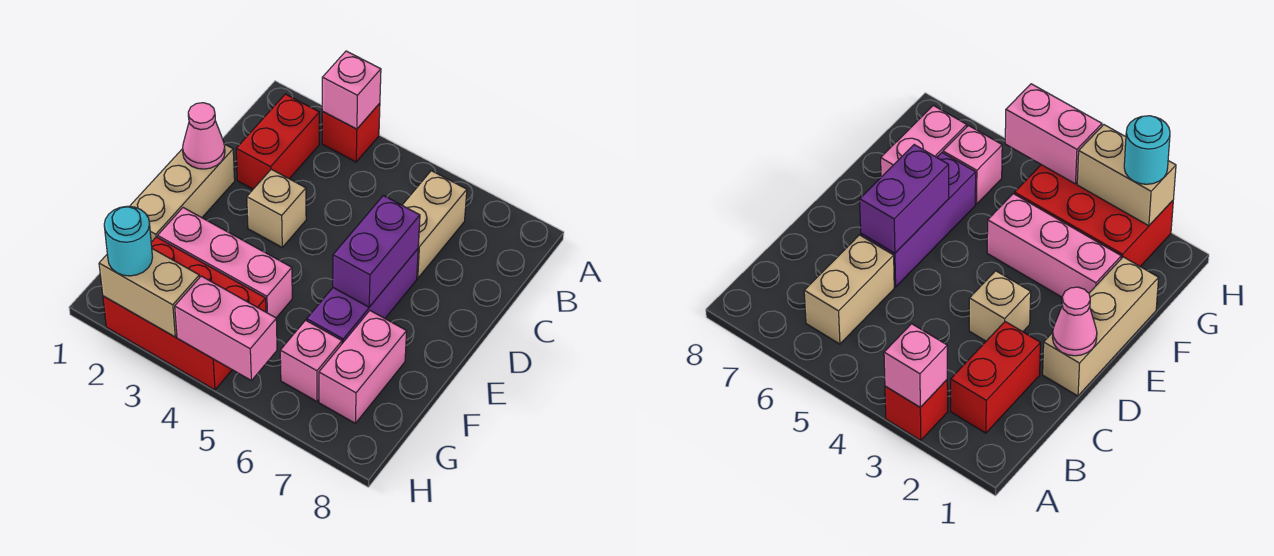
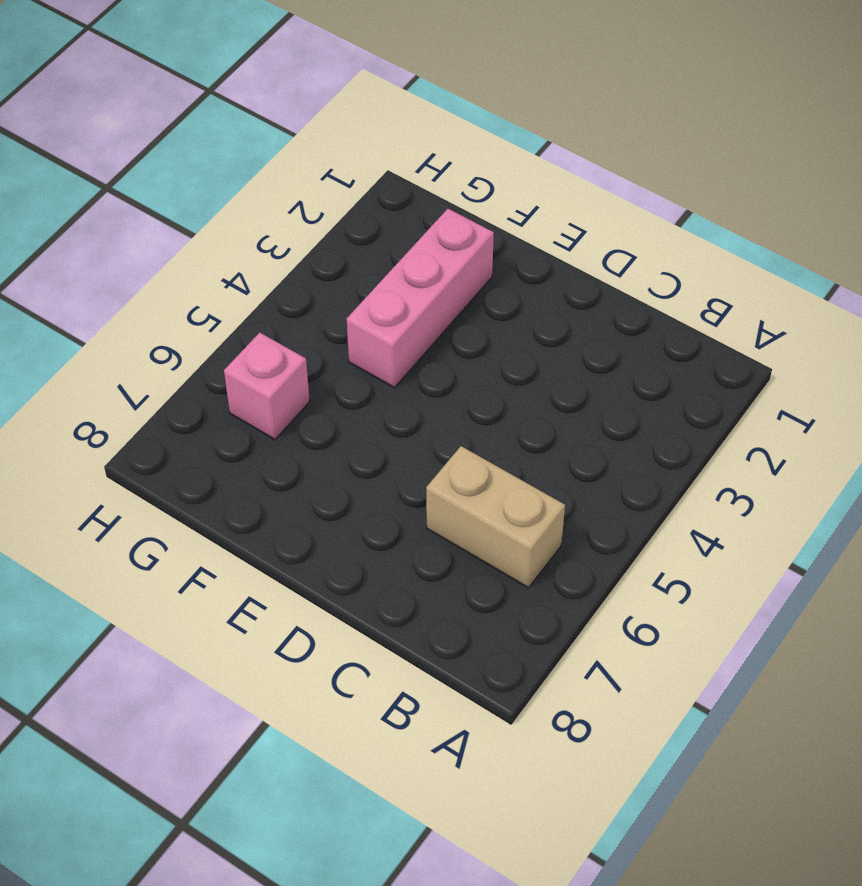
none -> red 1x1 brick [322,103,380,162]
none -> red 1x2 brick [236,94,319,189]
none -> tan 1x3 brick [129,144,235,242]

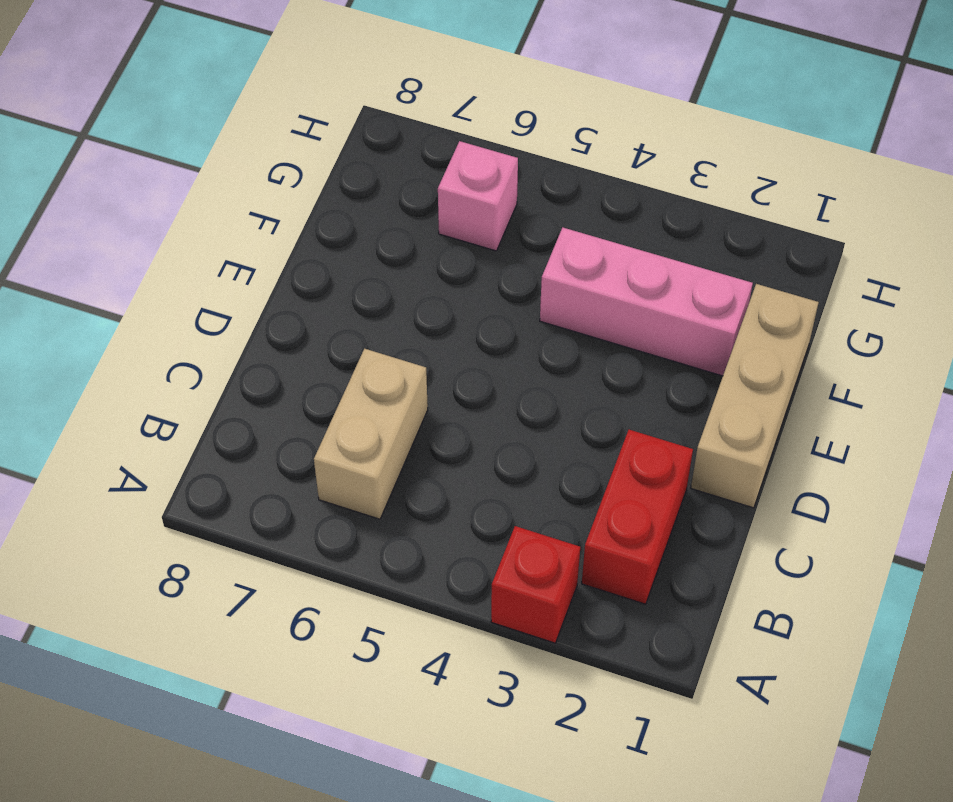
none -> tan 1x1 brick [247,169,306,247]
none -> purple 1x3 brick [307,249,418,343]
none -> pink 1x2 brick [319,311,407,423]

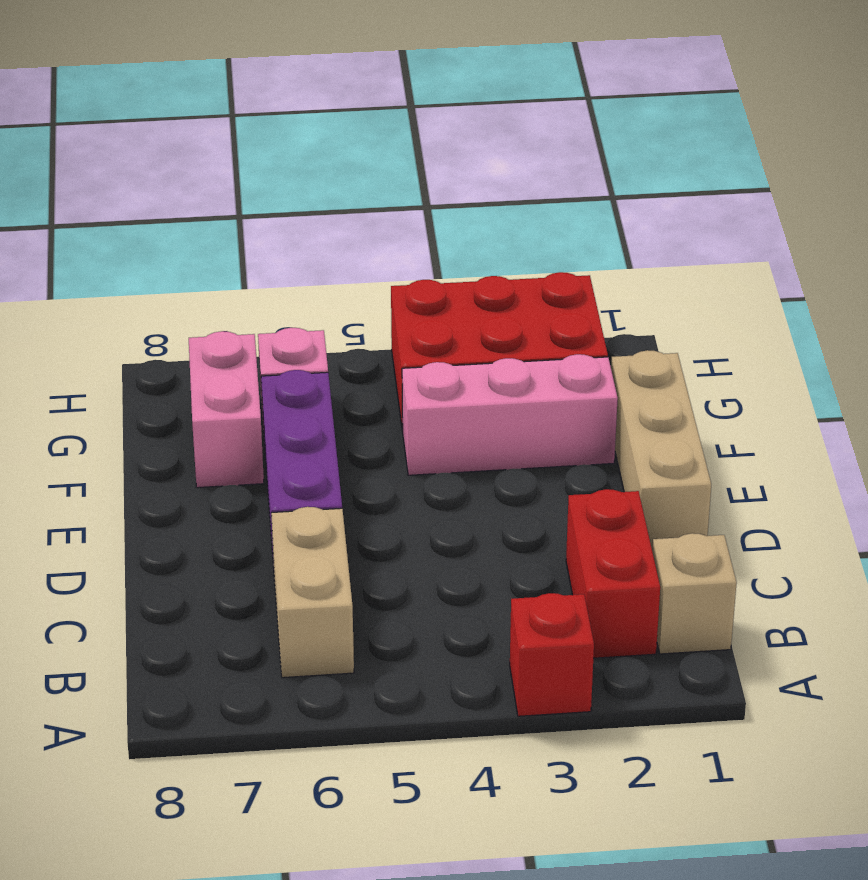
tan 1x1 brick [652,533,737,654] -> tan 1x1 brick moved to [247,169,306,247]
none -> pink 1x1 brick [322,51,381,129]
none -> pink 1x1 cone [183,103,225,169]
none -> purple 1x2 brick [333,196,420,307]

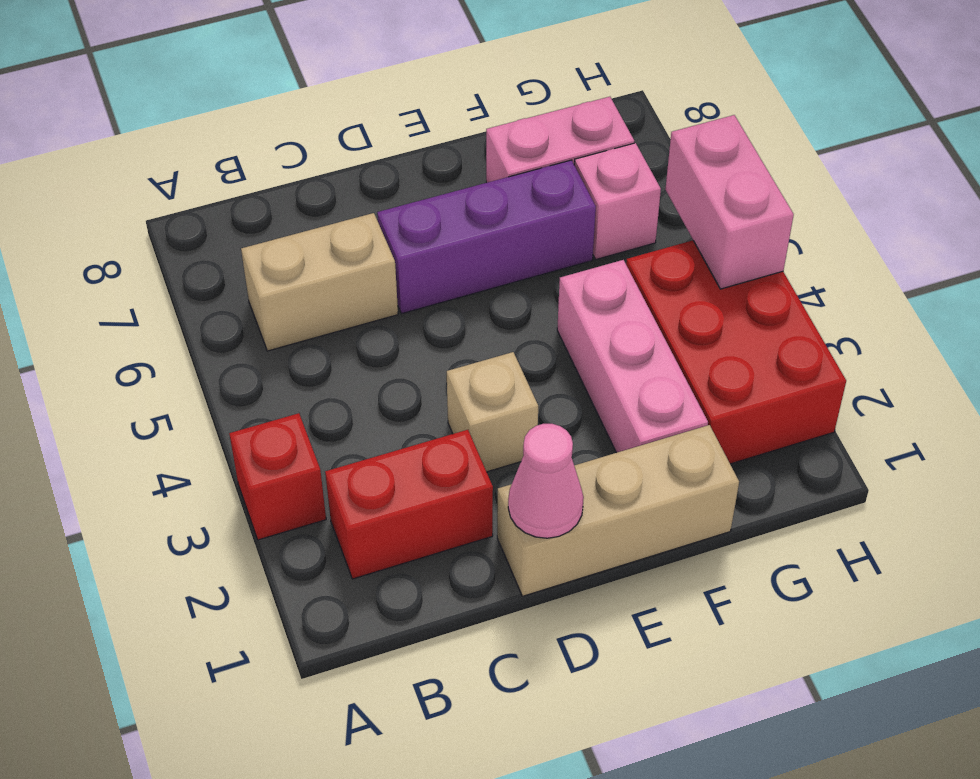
none -> pink 1x1 brick [322,51,381,129]
none -> purple 1x2 brick [333,196,420,307]
none -> tan 1x2 brick [99,249,199,337]

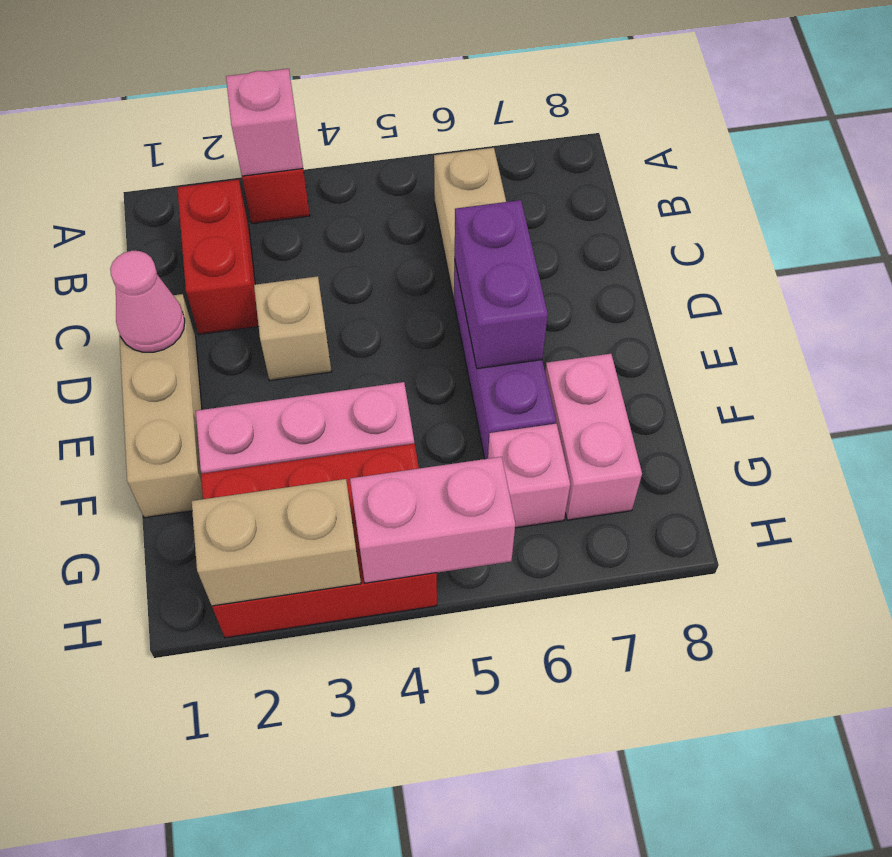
none -> cyan 1x1 round brick [104,206,152,276]

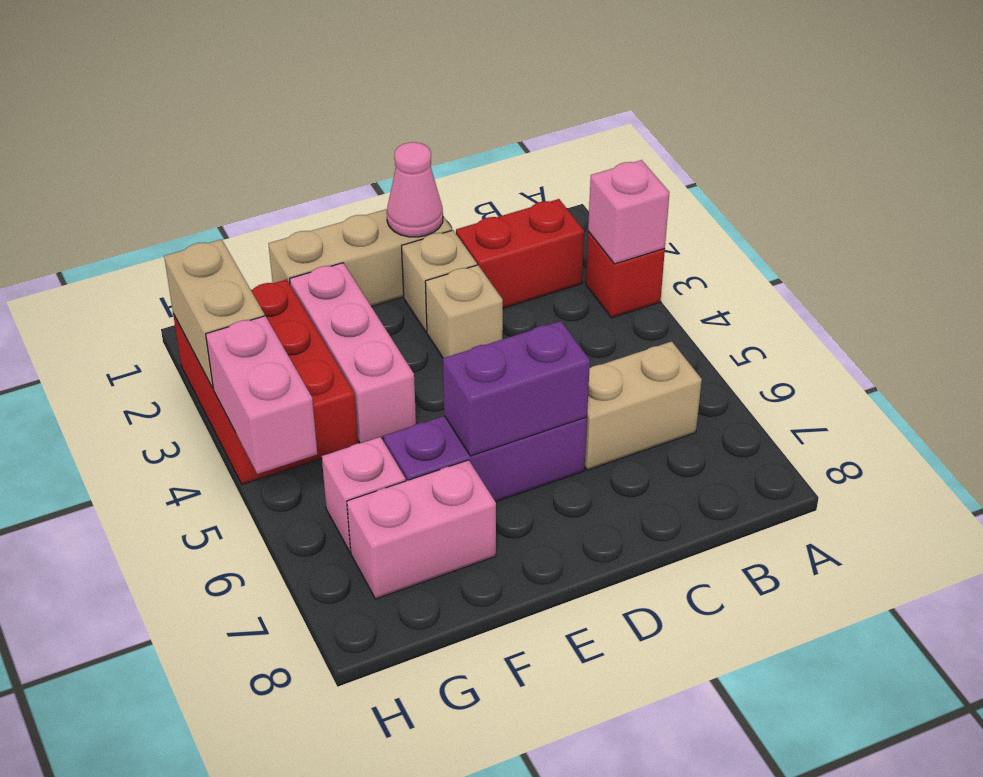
tan 1x1 brick [402,230,477,332] -> none
none -> cyan 1x1 round brick [104,206,152,276]

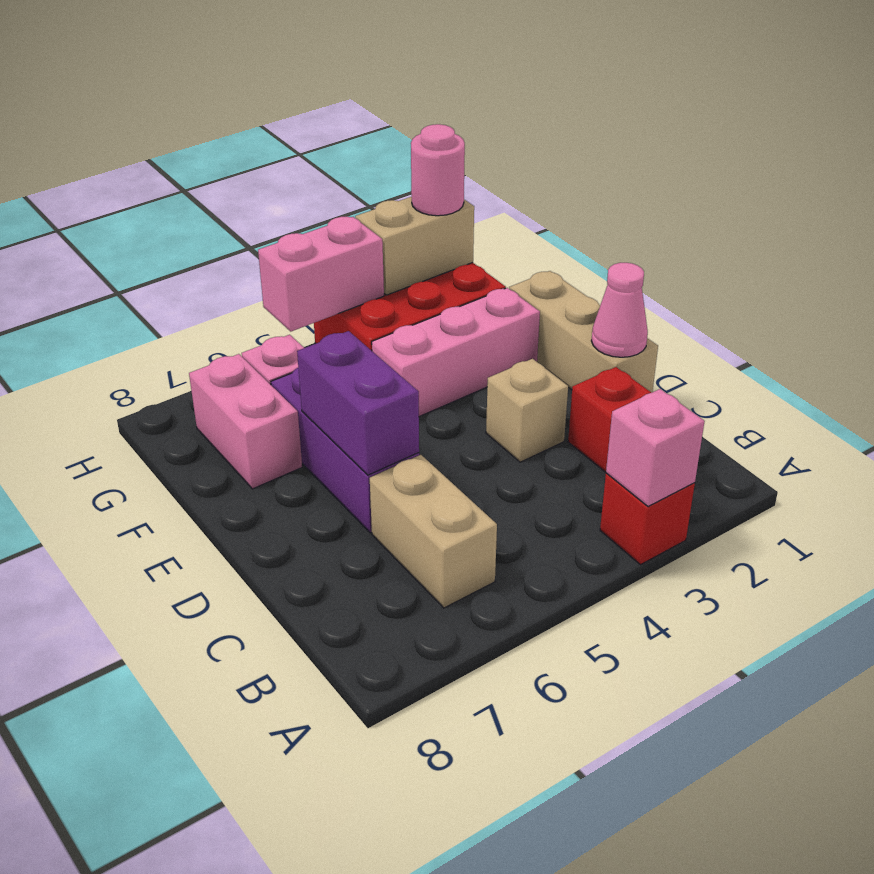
pink 1x1 round brick [411,124,465,216] -> cyan 1x1 round brick [104,206,152,276]

